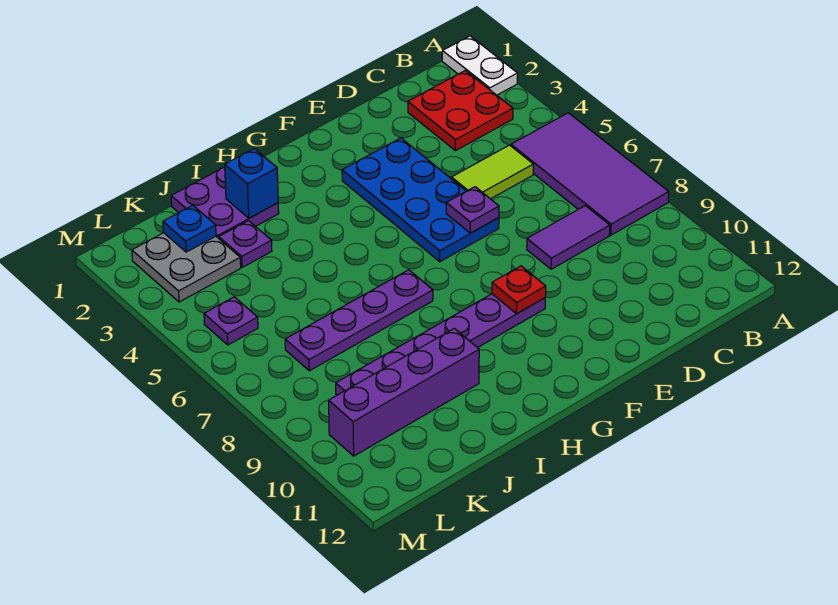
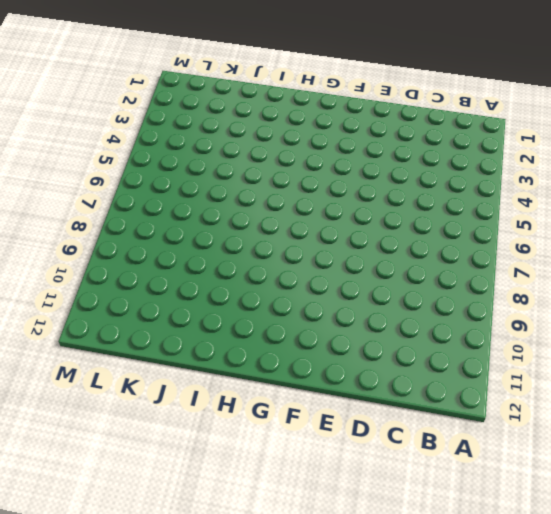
none -> white 1x2 plate [442,36,518,95]
none -> purple 2x4 tile [511,113,669,235]
none -> red 2x2 plate [408,71,513,151]

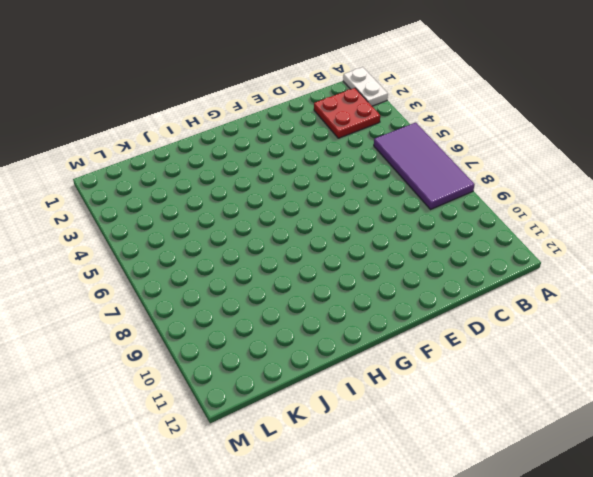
none -> lime 1x2 tile [451,145,533,199]
none -> purple 1x2 tile [527,206,610,269]
none -> blue 2x4 plate [342,138,499,262]

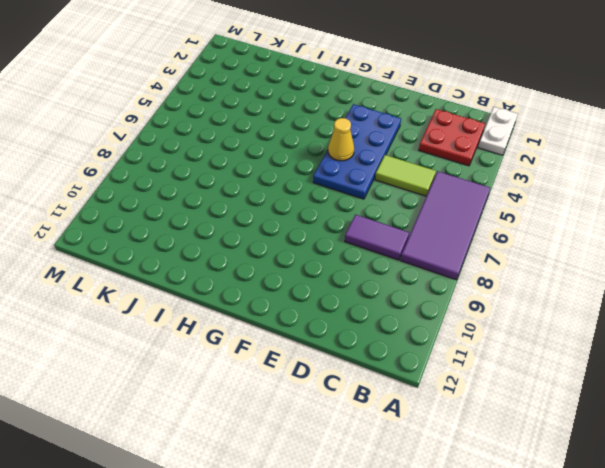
yellow 1x1 cone [328,118,354,161] -> none
none -> purple 1x6 plate [336,294,545,395]
none -> purple 1x4 plate [285,270,433,371]
none -> purple 2x2 plate [171,167,279,238]

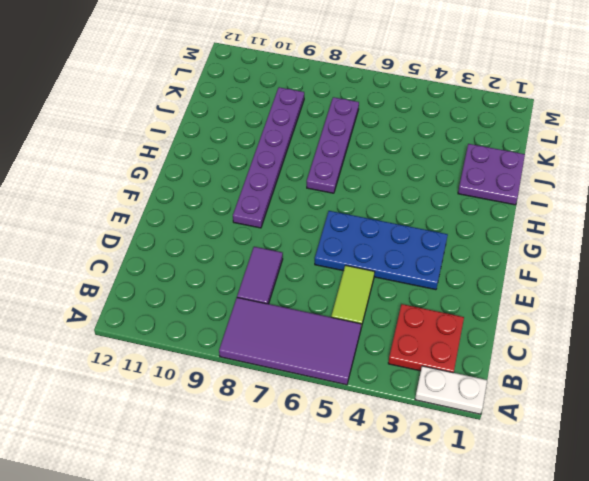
none -> purple 1x4 brick [329,328,479,456]
none -> purple 1x1 plate [219,221,272,267]
none -> grey 2x2 plate [132,233,241,302]

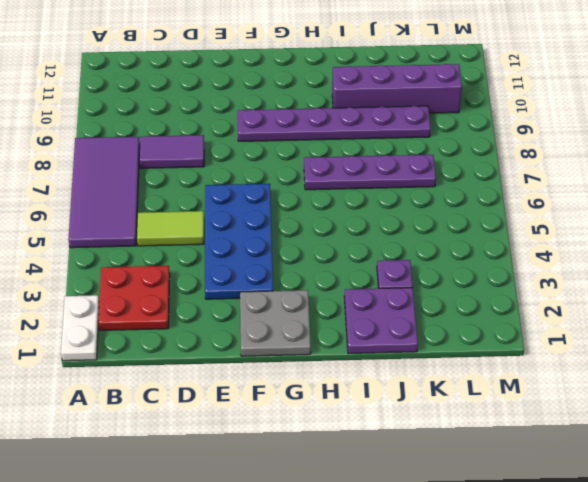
grey 2x2 plate [240,290,311,356] -> grey 2x2 plate moved to [132,233,241,302]
none -> purple 1x1 plate [204,297,258,345]
none -> purple 1x1 plate [446,187,499,233]
none -> red 1x1 plate [492,266,546,314]

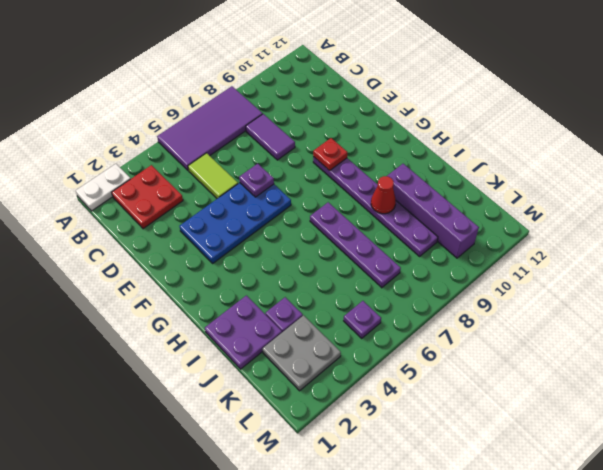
red 1x1 cone [371,176,396,214] -> none
none -> blue 1x1 brick [225,149,278,218]
none -> blue 1x1 plate [163,205,216,252]

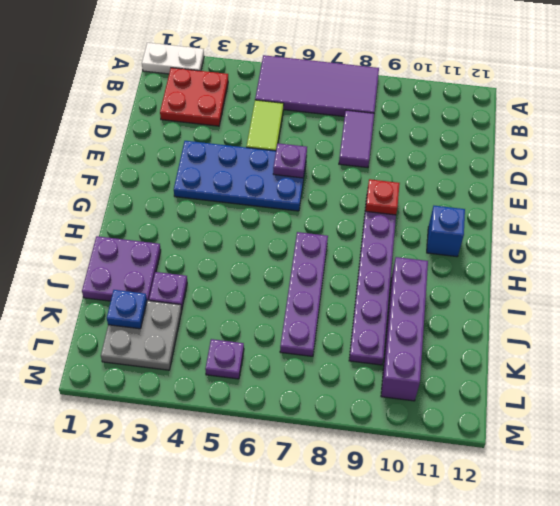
blue 1x1 brick [427,206,465,257] -> blue 1x1 brick moved to [225,149,278,218]

